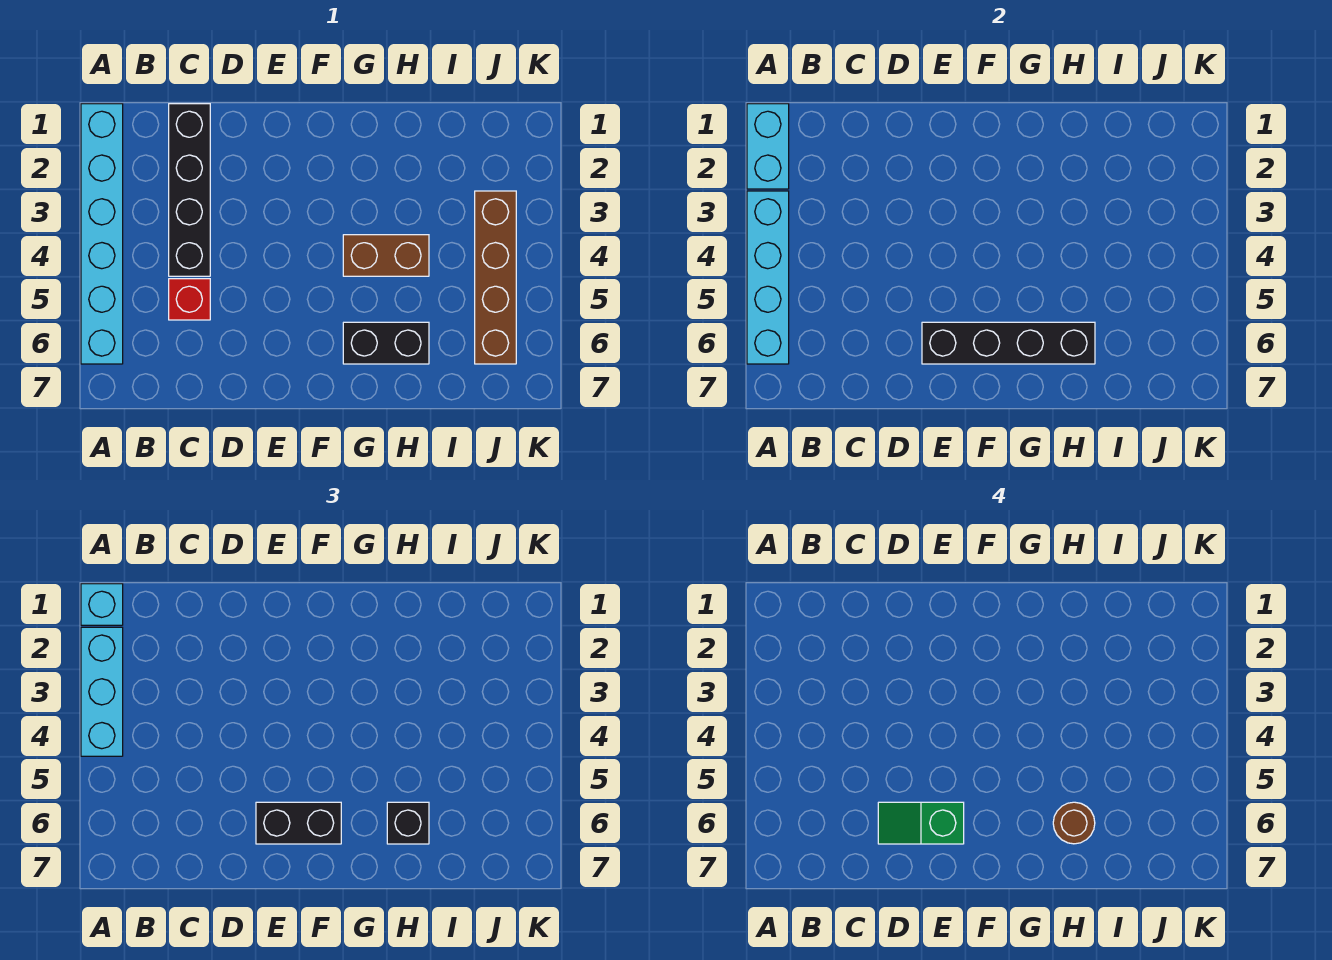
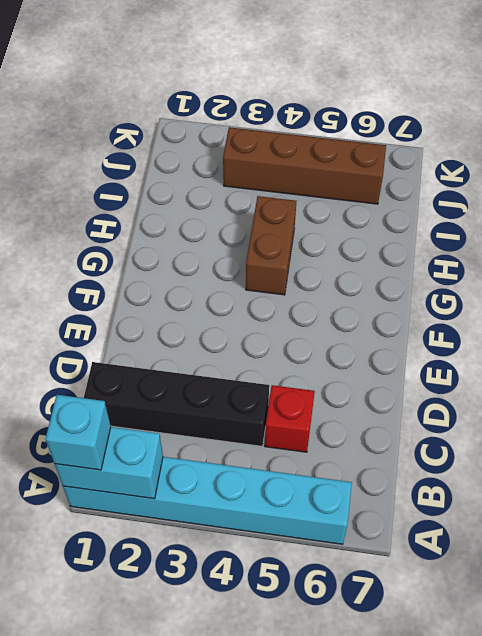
none -> black 1x2 brick [343,322,429,364]
none -> cyan 1x4 brick [747,191,789,364]
none -> black 1x4 brick [922,322,1095,364]

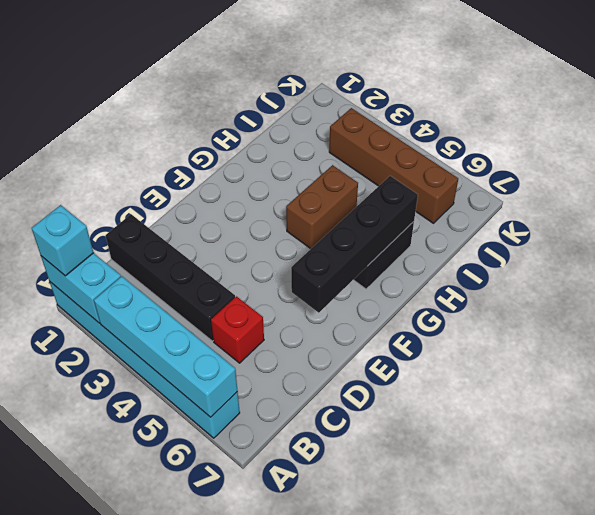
none -> cyan 1x3 brick [81,627,123,756]
none -> black 1x2 brick [256,802,341,844]
none -> black 1x1 brick [387,802,429,844]

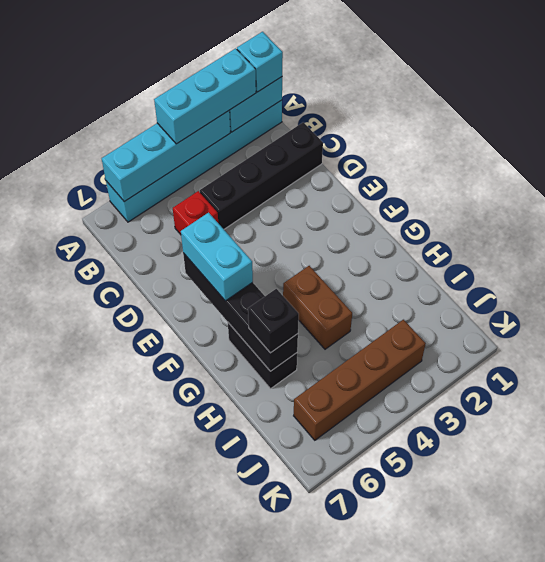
cyan 1x2 brick [181,213,253,301] -> black 1x2 brick [256,802,341,844]
none -> green 1x2 slope [878,802,964,844]
none -> brown 1x1 round brick [1053,802,1095,844]

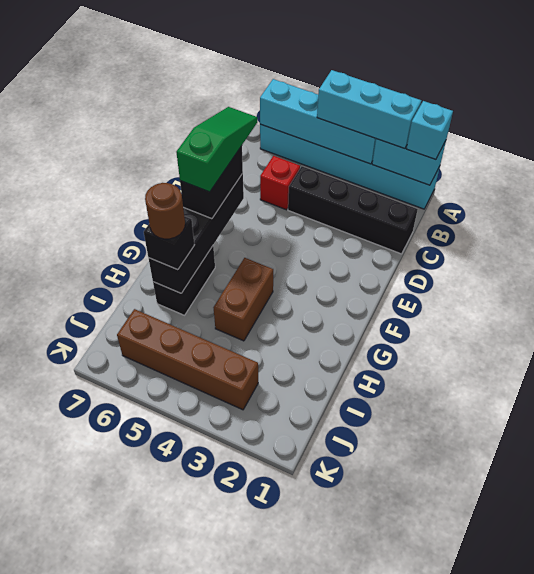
green 1x3 slope [176,107,257,192] -> green 1x2 slope [878,802,964,844]

